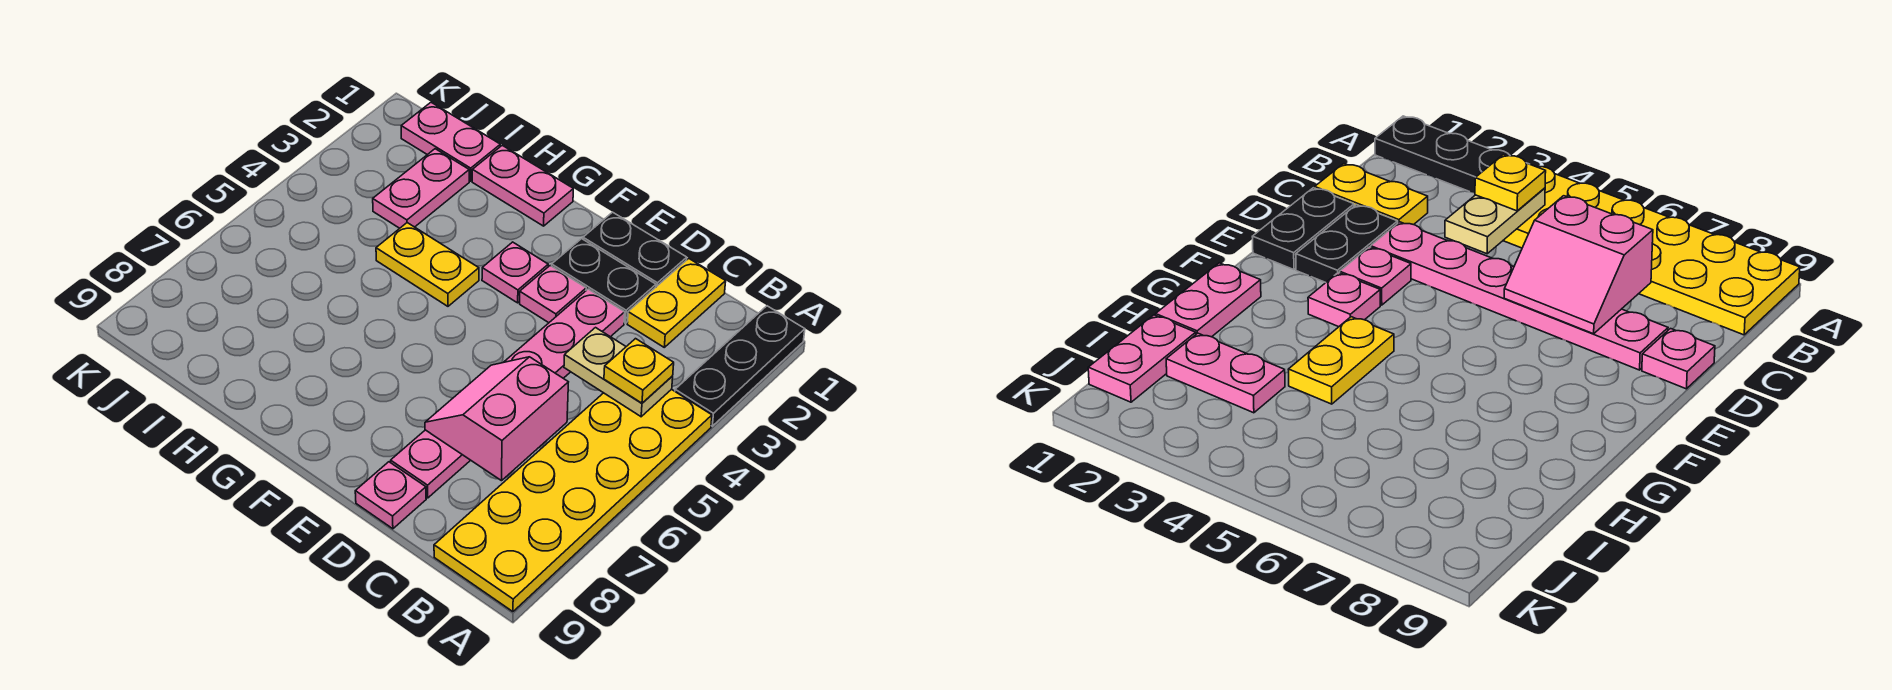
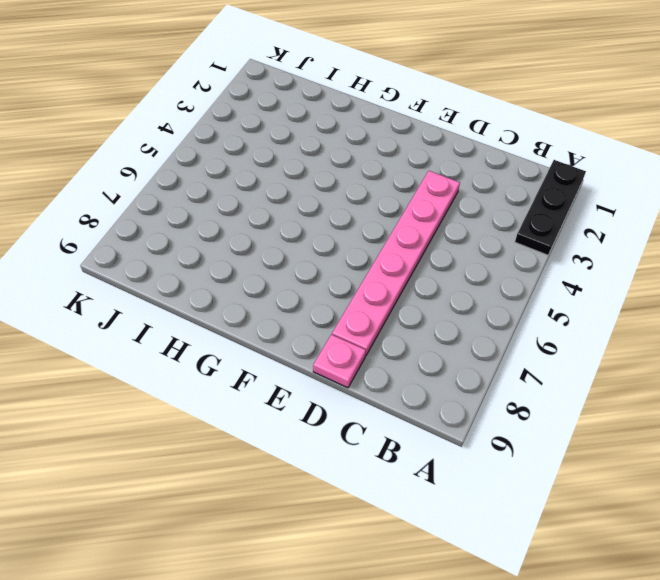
none -> yellow 2x6 plate [434,389,712,612]
none -> yellow 1x2 plate [627,258,726,347]
none -> black 1x2 plate [583,212,687,287]

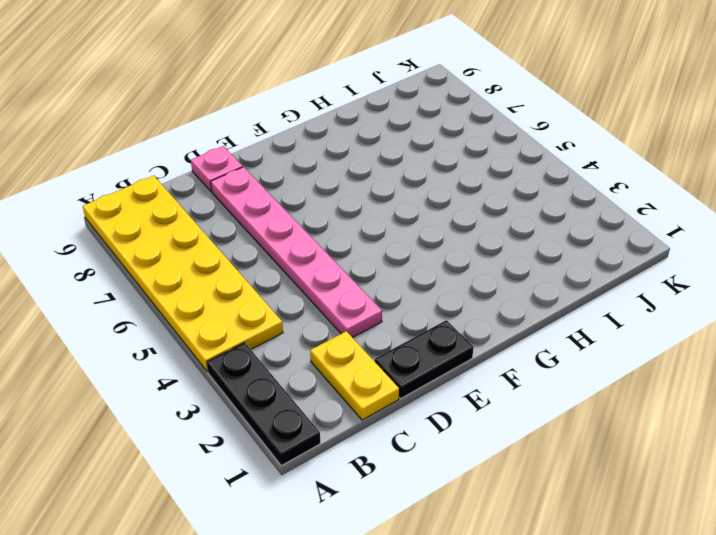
none -> black 1x2 plate [552,239,656,323]
none -> pink 1x1 plate [520,266,586,323]
none -> pink 1x1 plate [482,242,548,303]

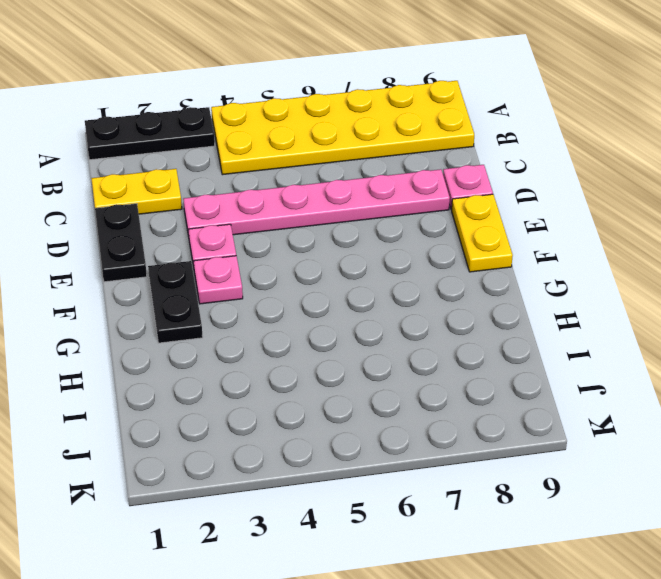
yellow 1x2 plate [452,194,513,272] -> yellow 1x2 plate moved to [376,223,479,306]
black 1x2 plate [148,261,203,343] -> black 1x2 plate moved to [552,239,656,323]
none -> pink 1x2 plate [472,145,573,226]
none -> pink 1x2 plate [401,102,500,181]
none -> pink 1x2 plate [373,149,469,228]

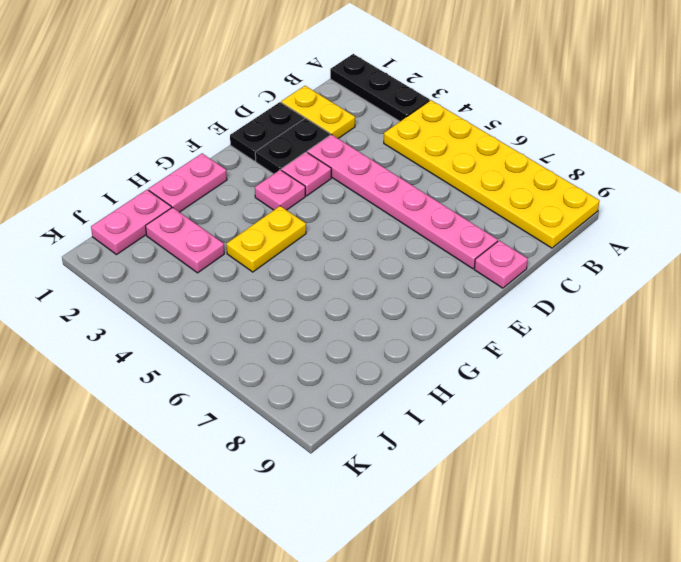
none -> tan 1x2 plate [564,328,673,417]
none -> pink 2x2 slope [425,357,568,481]
none -> yellow 1x1 plate [604,339,674,403]

